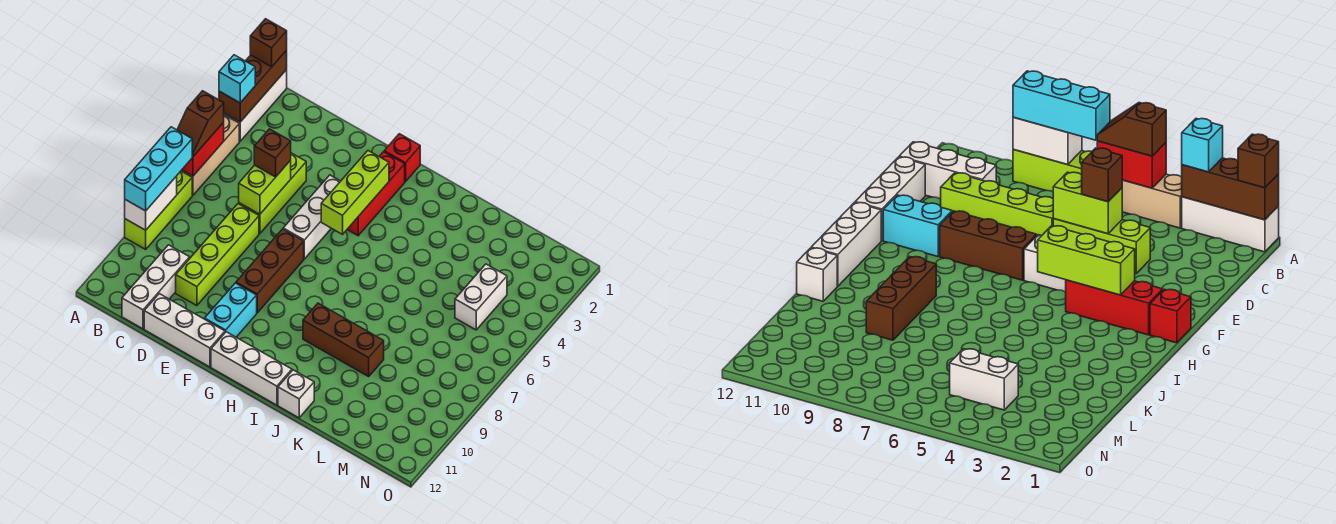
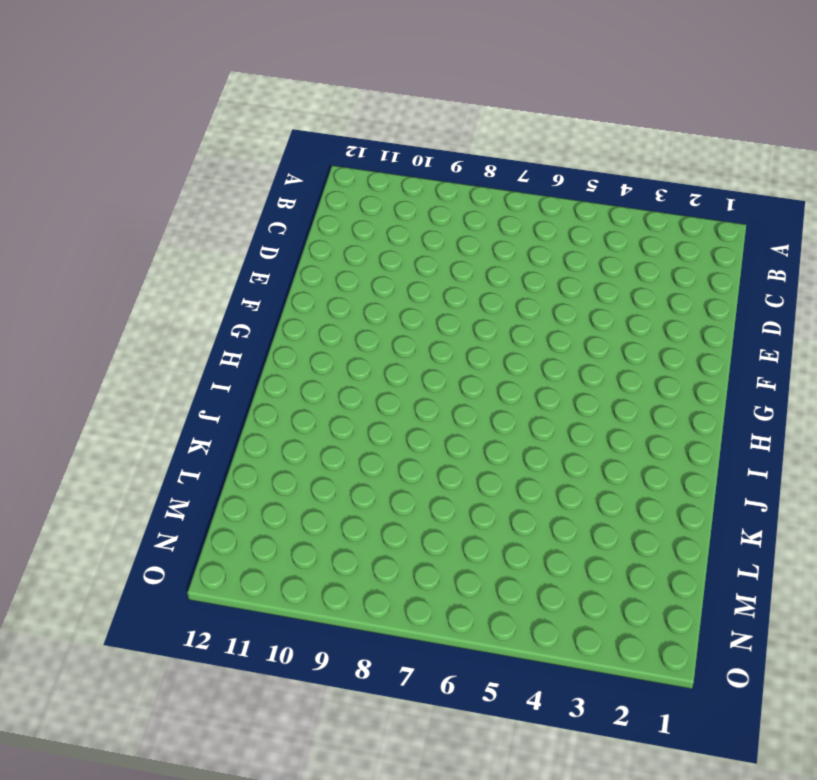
none -> white 1x3 brick [224,70,287,141]
none -> tan 1x3 brick [181,115,239,195]
none -> lime 1x3 brick [125,171,192,249]

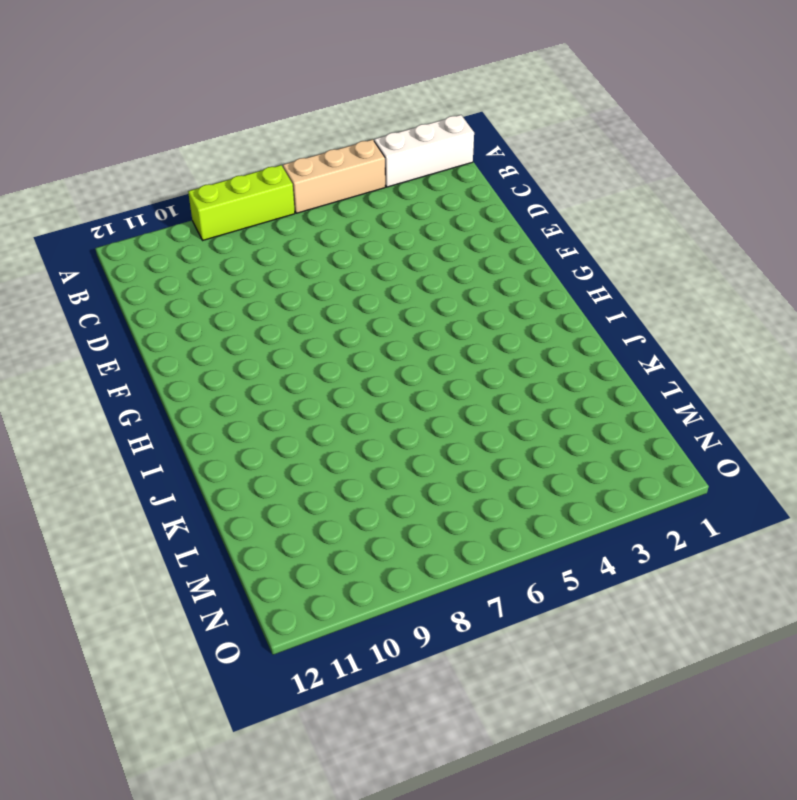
none -> white 1x3 brick [122,245,190,329]
none -> lime 1x3 brick [239,153,306,234]
none -> lime 1x4 brick [176,204,259,306]

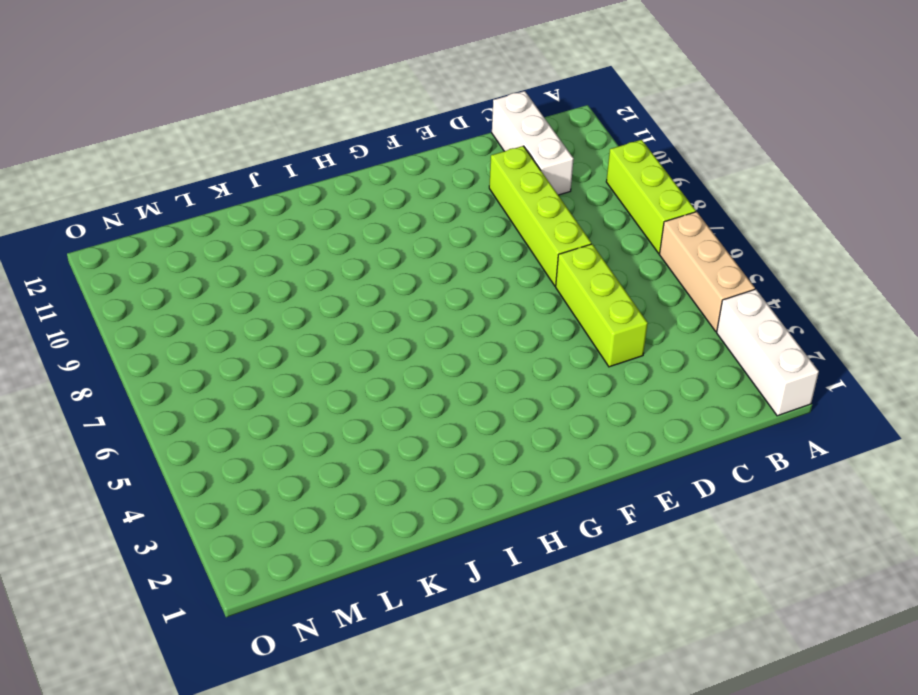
none -> white 1x3 brick [144,294,225,367]
none -> white 1x3 brick [283,175,340,259]
none -> brown 1x3 brick [236,229,304,313]

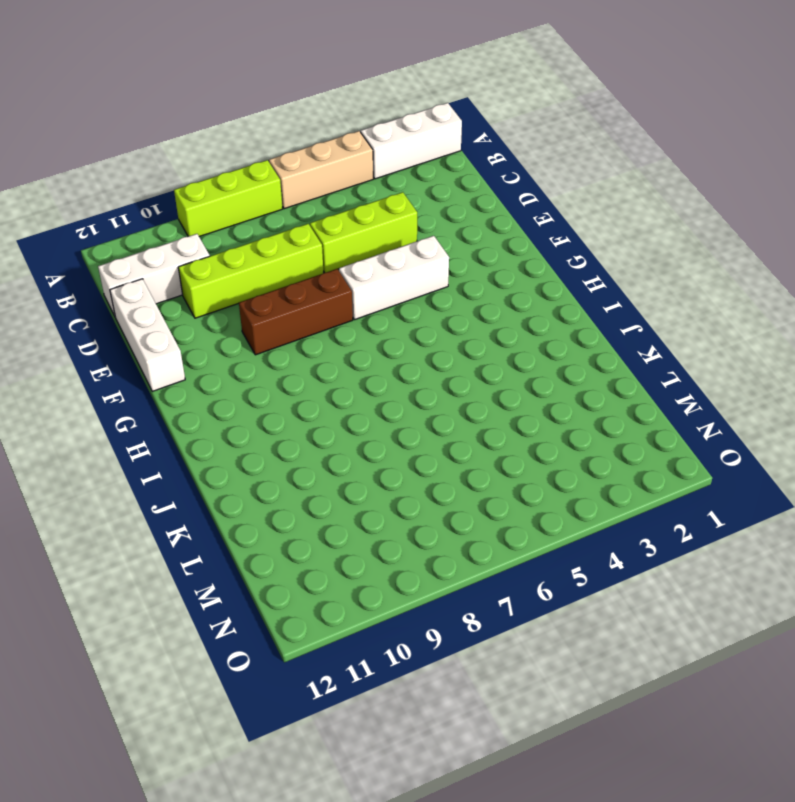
none -> cyan 1x2 brick [205,283,257,337]
none -> red 1x1 brick [384,134,420,182]
none -> red 1x3 brick [347,152,405,236]

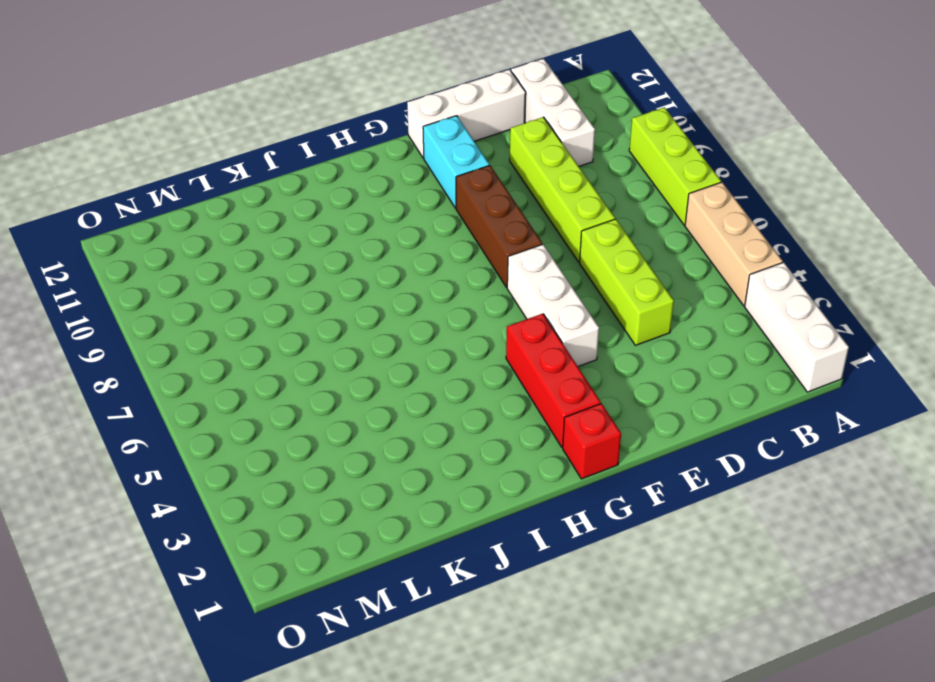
none -> white 1x3 brick [211,332,292,405]
none -> brown 1x3 brick [303,303,384,376]
none -> white 1x1 brick [278,370,314,418]

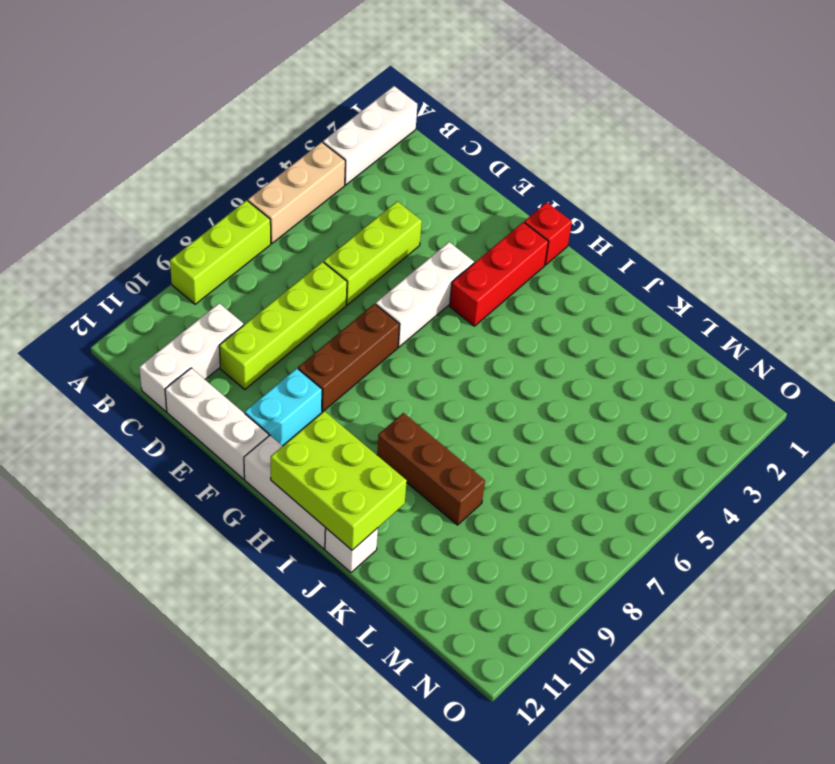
lime 2x3 brick [271,411,407,550] -> none
none -> white 1x2 brick [455,264,507,330]
none -> brown 1x3 brick [219,50,287,122]
none -> red 1x2 brick [182,122,224,176]

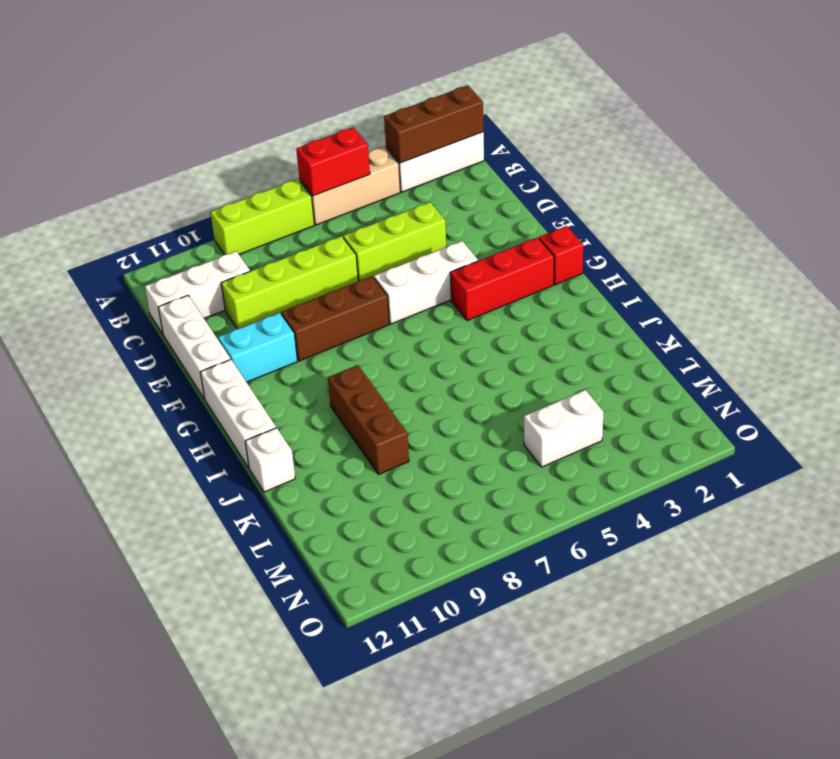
none -> white 1x2 brick [125,176,177,230]
none -> lime 1x2 brick [239,160,291,214]
none -> lime 1x3 brick [321,151,389,234]

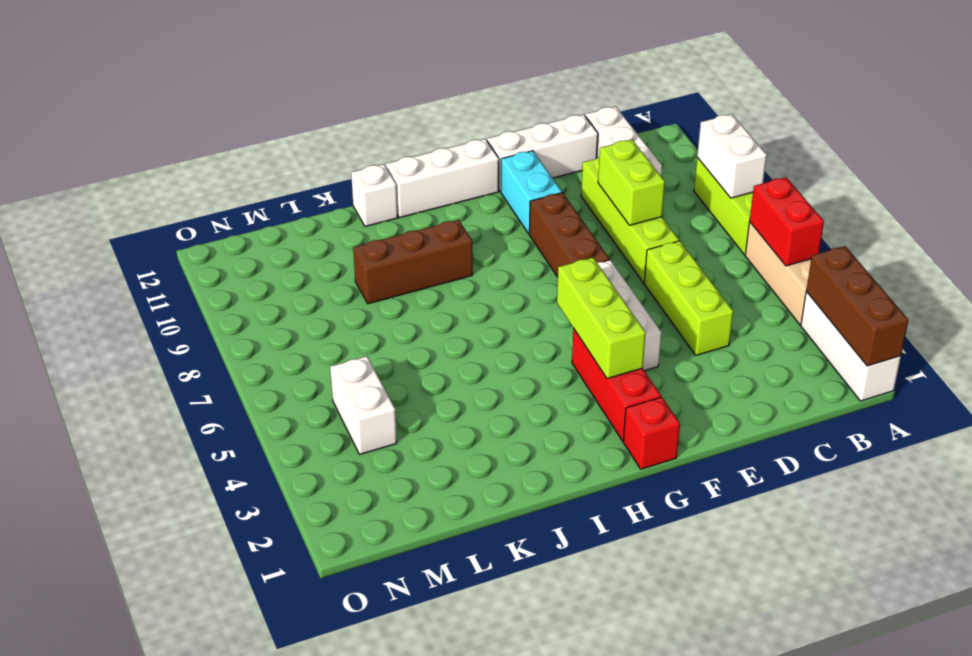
lime 1x2 brick [598,140,665,225] -> lime 1x2 brick moved to [239,160,291,214]
none -> brown 1x1 brick [250,19,287,67]
none -> cyan 1x1 brick [219,55,255,103]
none -> brown 1x2 slope [177,91,224,157]

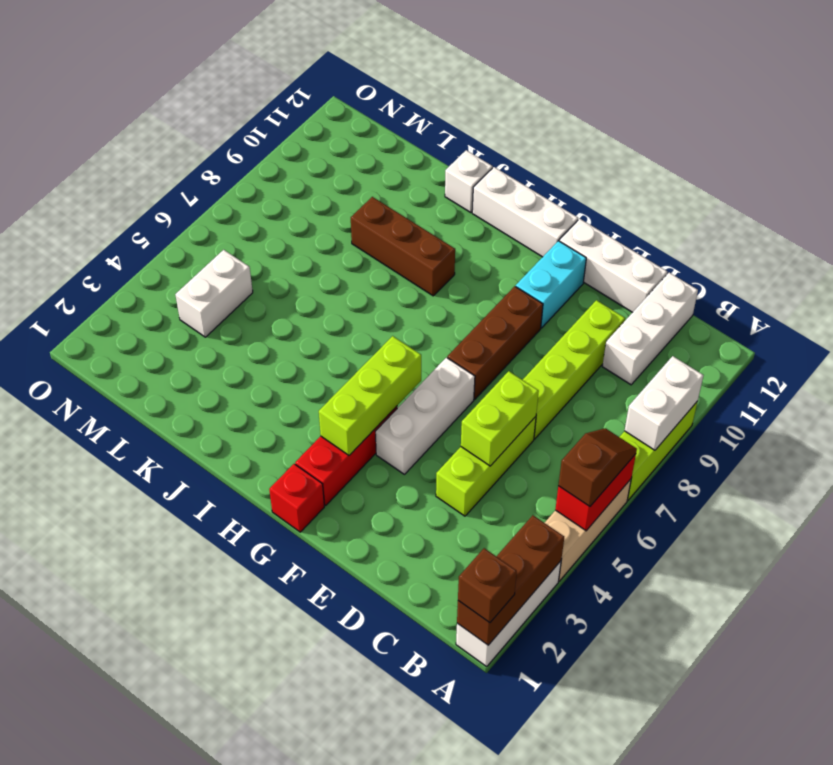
none -> cyan 1x1 brick [219,55,255,103]
none -> cyan 1x3 brick [125,127,192,211]
none -> brown 1x1 brick [254,129,291,177]

